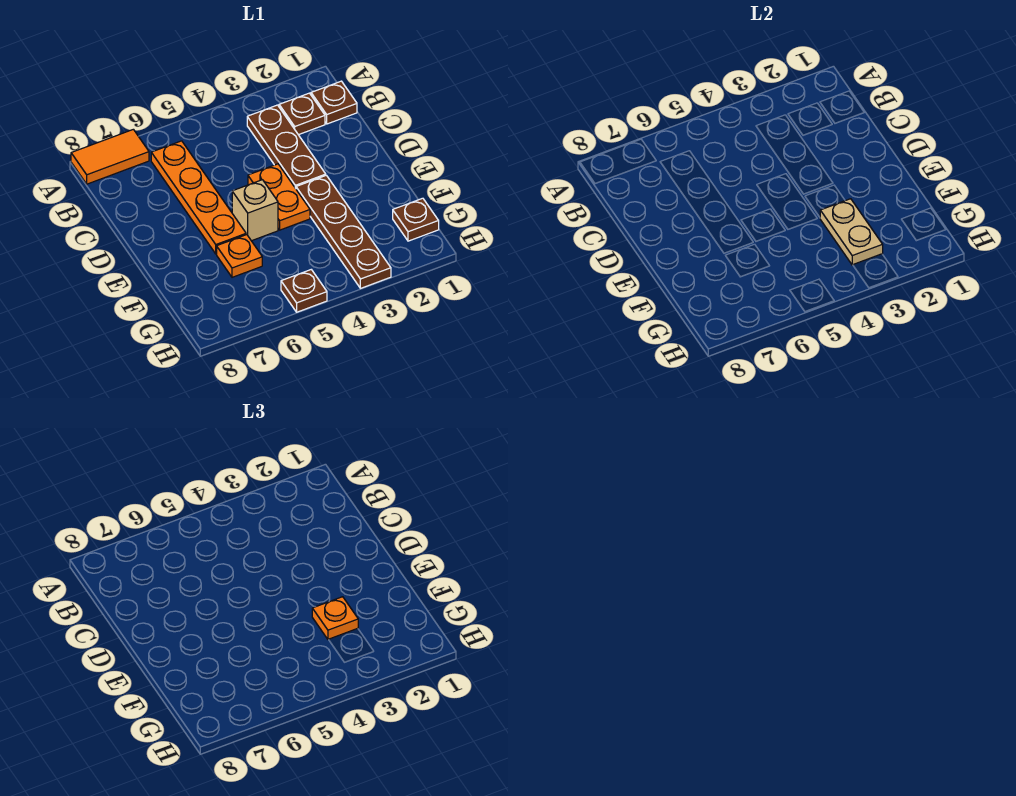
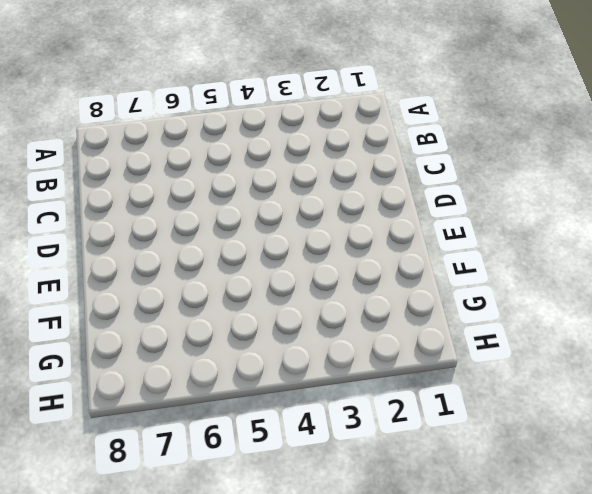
none -> orange 1x2 tile [71,129,149,184]
none -> brown 1x1 plate [311,81,357,124]
none -> brown 1x1 plate [279,93,325,135]

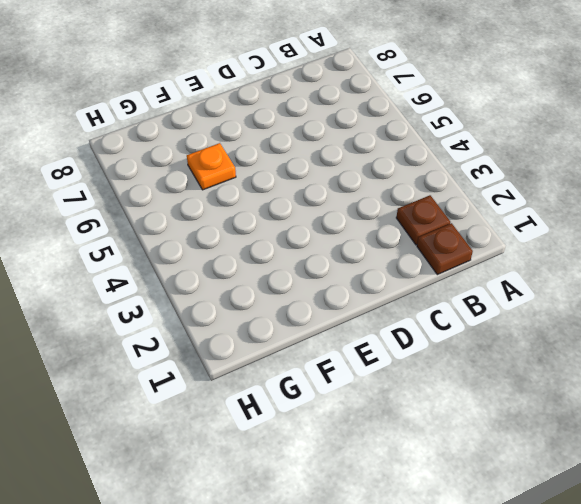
none -> orange 1x2 tile [71,129,149,184]
none -> brown 1x3 plate [247,105,326,189]
none -> orange 1x4 plate [151,141,246,254]

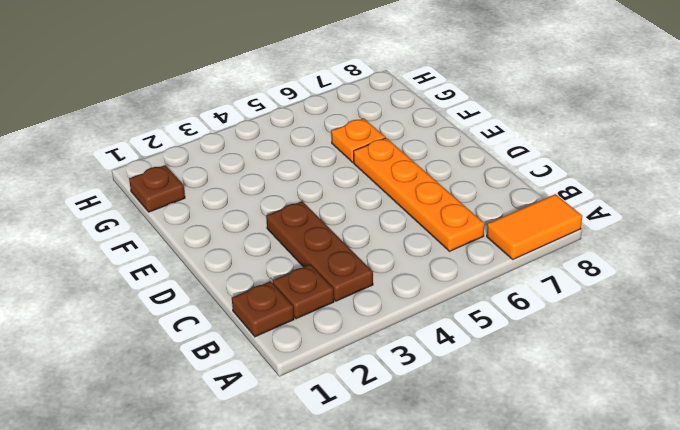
none -> orange 1x2 plate [248,164,310,230]
none -> brown 1x4 plate [296,175,391,288]
none -> tan 1x1 brick [232,180,278,241]

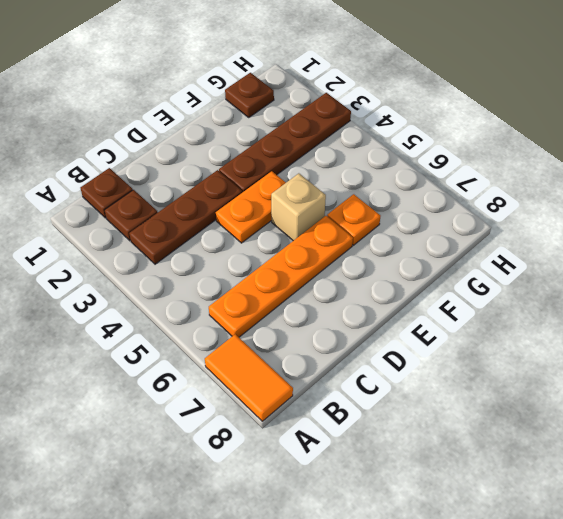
none -> brown 1x1 plate [281,270,327,312]
none -> tan 1x2 plate [820,199,883,265]
none -> orange 1x1 plate [312,597,358,640]

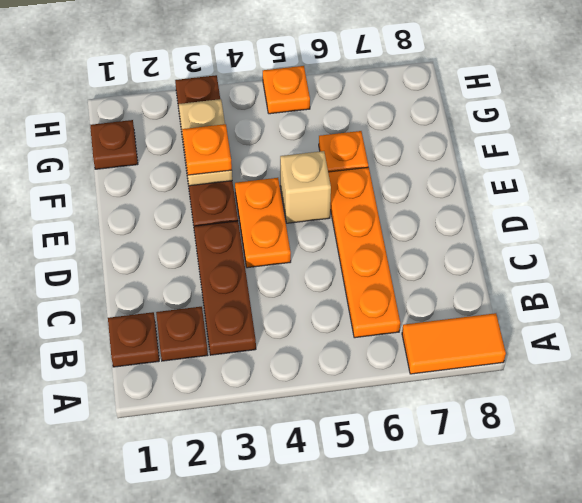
orange 1x1 plate [263,66,310,114] -> brown 1x1 plate [281,270,327,312]

